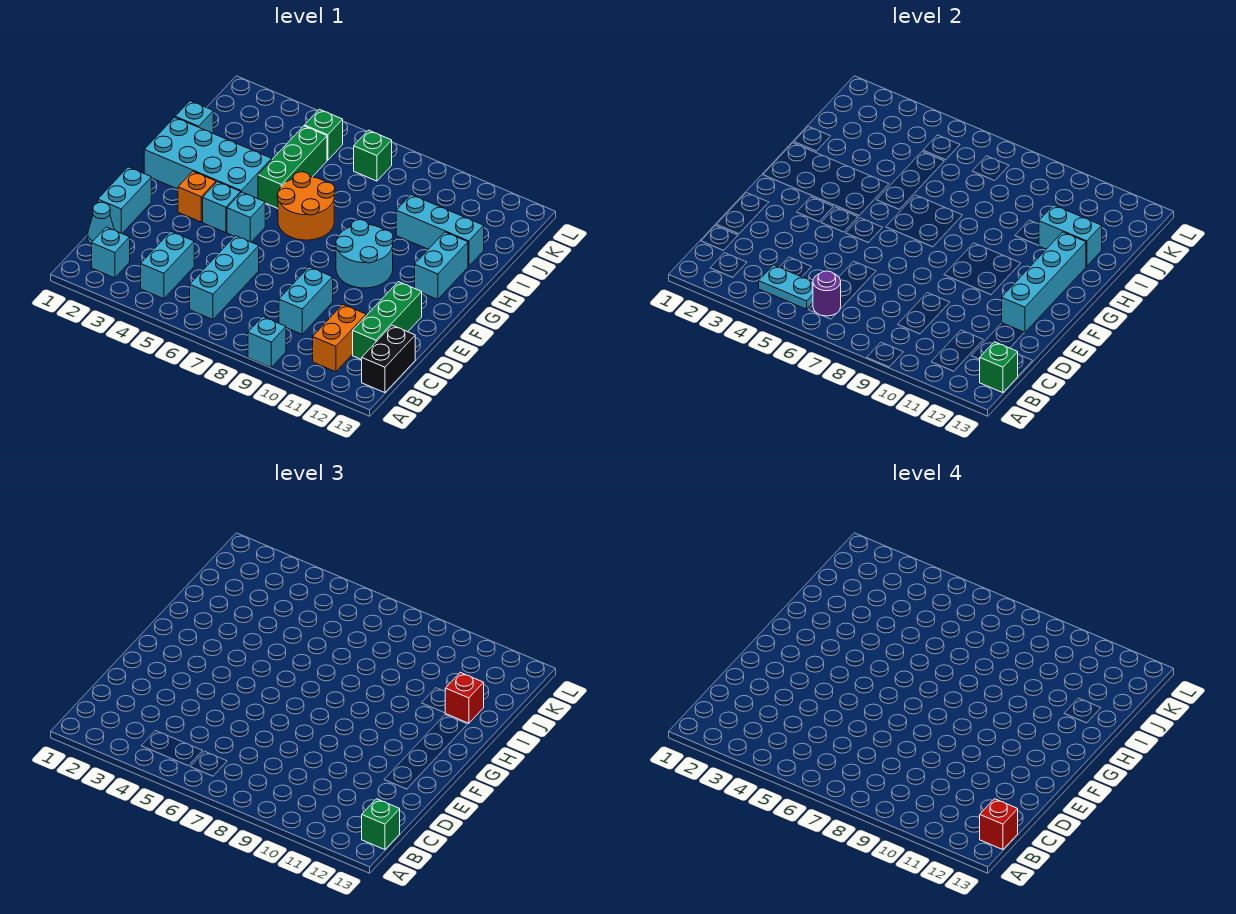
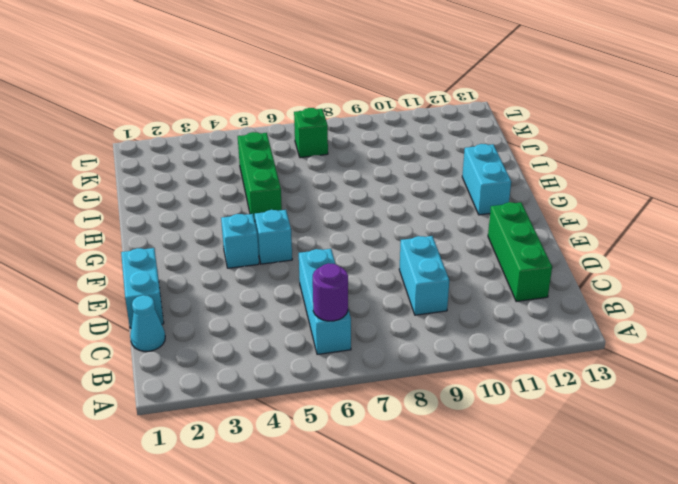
none -> cyan 1x1 brick [248,317,286,367]
none -> cyan 1x1 brick [92,227,130,278]
none -> cyan 1x2 brick [141,232,194,299]
none -> orange 1x2 brick [313,305,366,372]

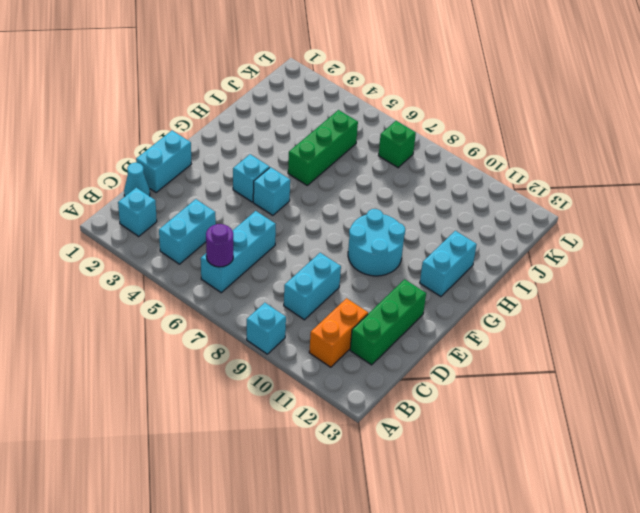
none -> black 1x2 brick [362,325,415,393]
none -> orange 1x1 brick [178,171,216,222]
none -> cyan 2x4 brick [144,117,272,199]
none -> orange 2x2 round brick [277,172,335,240]

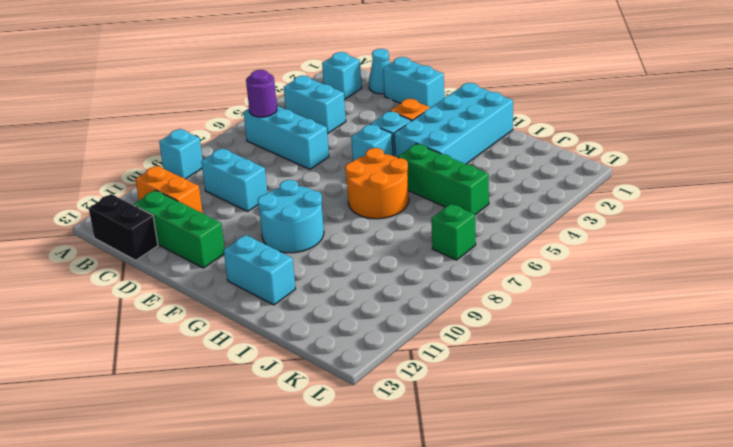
none -> cyan 1x1 brick [175,101,213,133]
none -> cyan 1x3 brick [396,195,484,266]
none -> green 1x1 brick [304,109,343,160]
none -> cyan 1x2 plate [759,265,813,309]

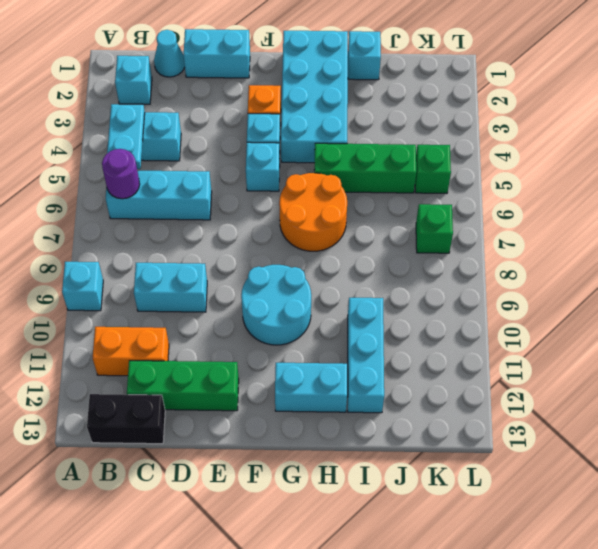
none -> green 1x1 brick [980,342,1018,393]
none -> cyan 1x4 brick [1002,232,1086,333]
none -> cyan 1x2 brick [1039,205,1102,266]
none -> green 1x1 brick [362,799,400,850]

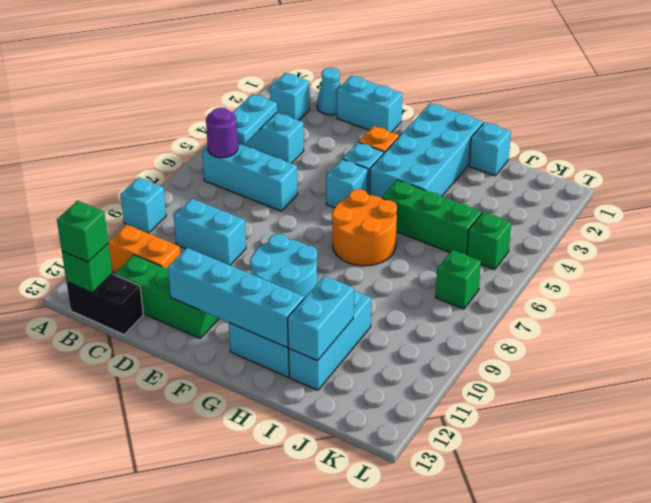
none -> red 1x1 brick [445,672,484,723]
none -> red 1x1 brick [980,799,1018,850]

